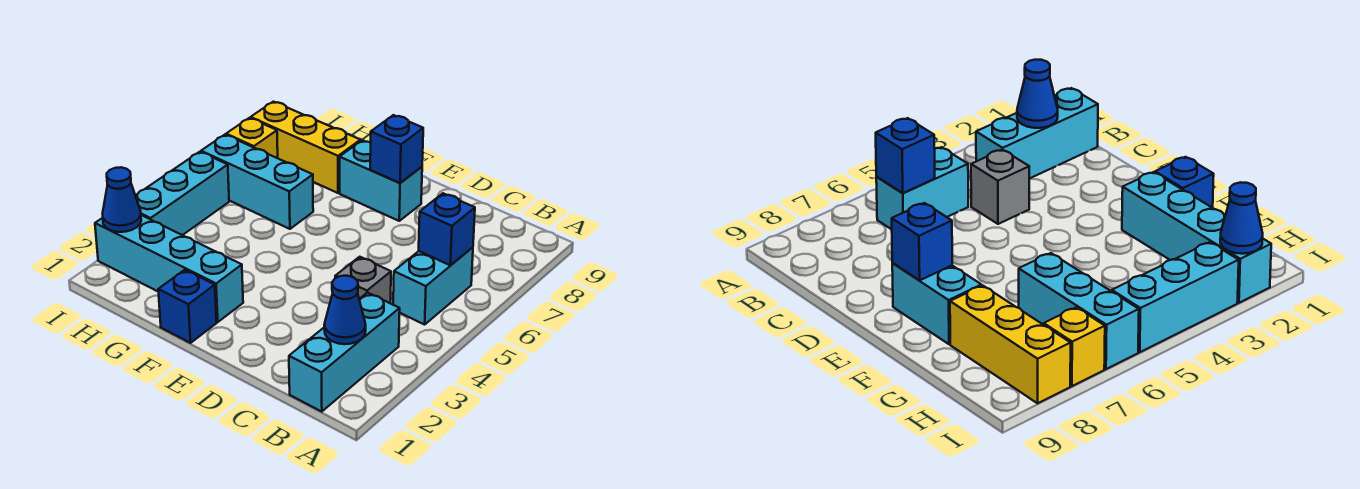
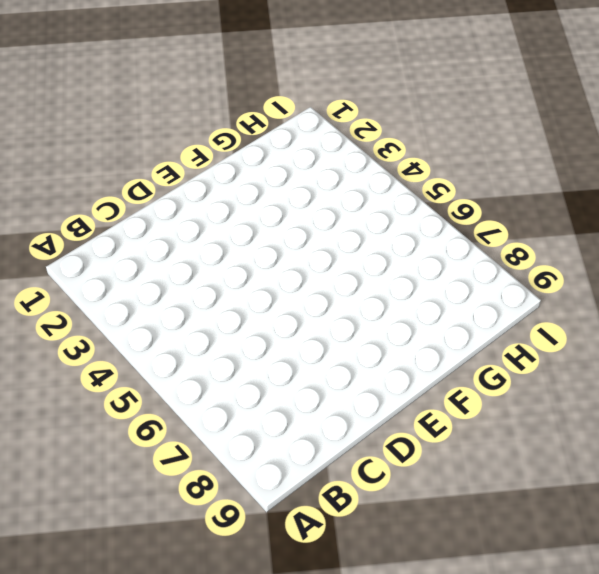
none -> cyan 1x3 brick [289,293,400,412]
none -> cyan 1x2 brick [393,247,473,325]
none -> grey 1x1 brick [335,257,391,303]

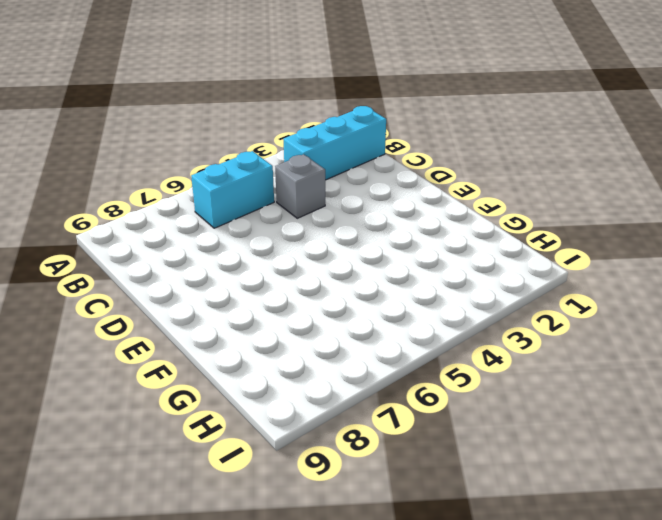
none -> cyan 1x2 brick [340,140,422,221]
none -> blue 1x1 brick [158,270,217,343]
none -> cyan 1x4 brick [95,215,243,322]

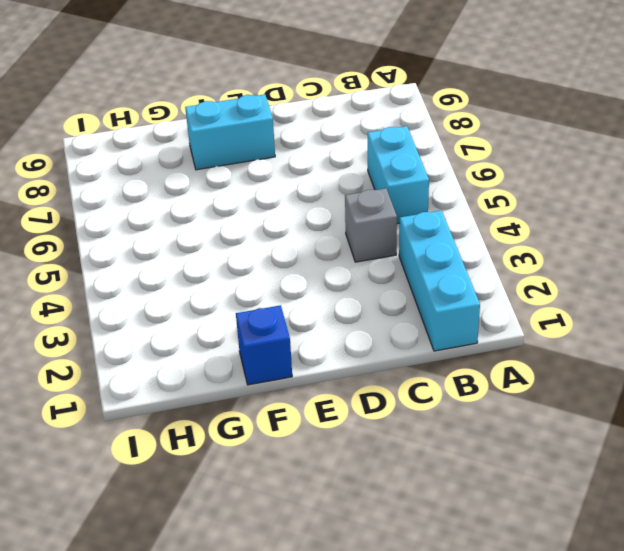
none -> cyan 1x4 brick [95,215,243,322]
none -> cyan 1x3 brick [201,135,313,229]
none -> yellow 1x3 brick [251,102,361,193]

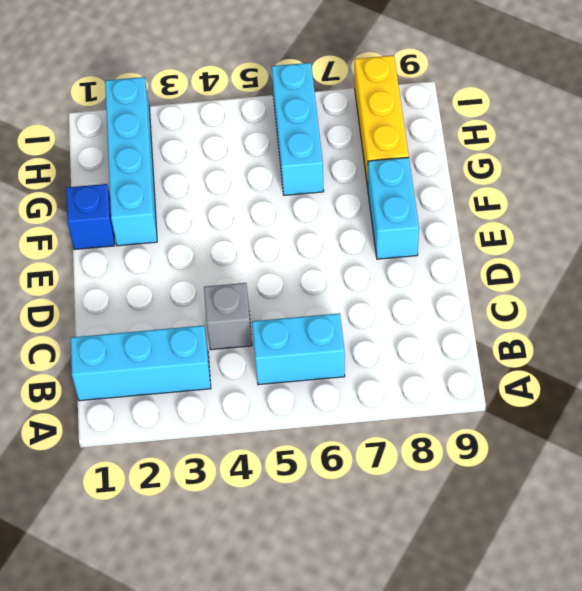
none -> cyan 1x3 brick [135,152,229,235]
none -> yellow 1x1 brick [226,118,278,158]
none -> blue 1x1 cone [324,276,366,344]

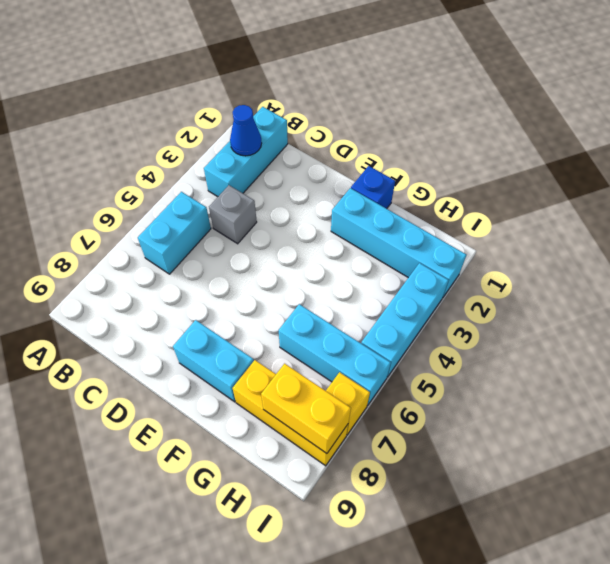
yellow 1x2 brick [261,364,351,453] -> none
none -> blue 1x1 brick [419,193,475,265]
none -> blue 1x1 brick [370,115,423,183]
none -> blue 1x1 cone [103,167,141,232]

